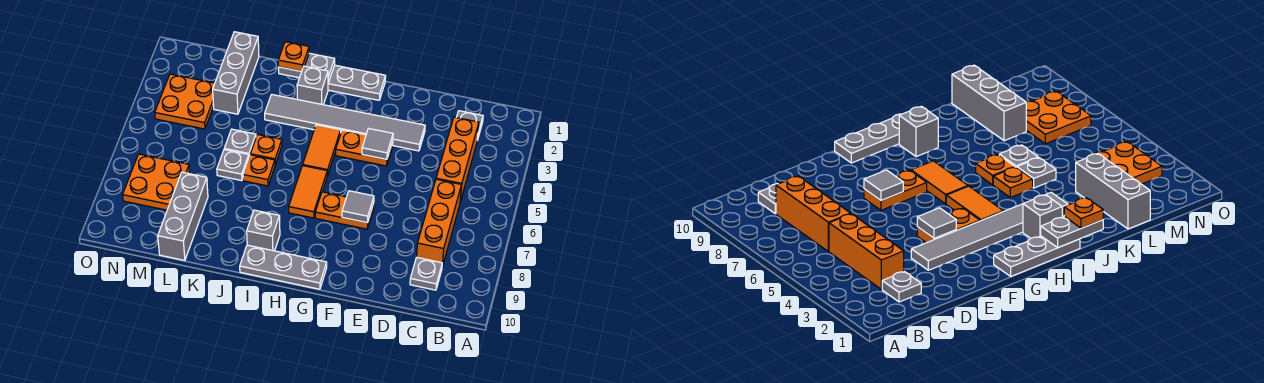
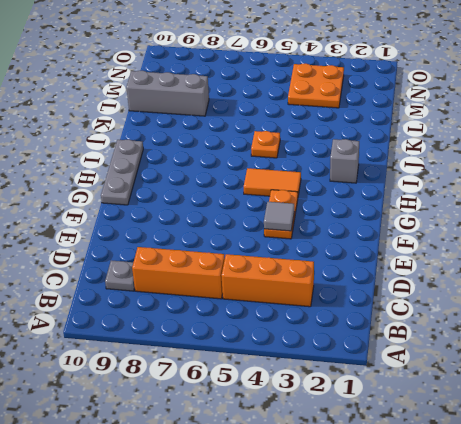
none -> grey 1x1 plate [456,111,483,139]
none -> grey 1x6 tile [265,95,425,151]
none -> orange 1x2 plate [315,192,374,229]

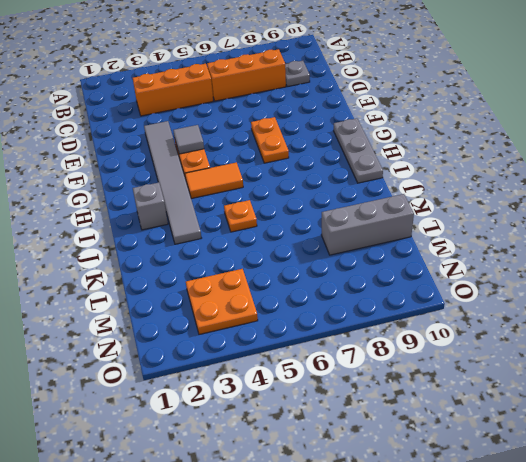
none -> grey 1x1 plate [456,111,483,139]
none -> grey 1x3 plate [328,65,386,100]
none -> orange 1x2 tile [289,166,327,218]

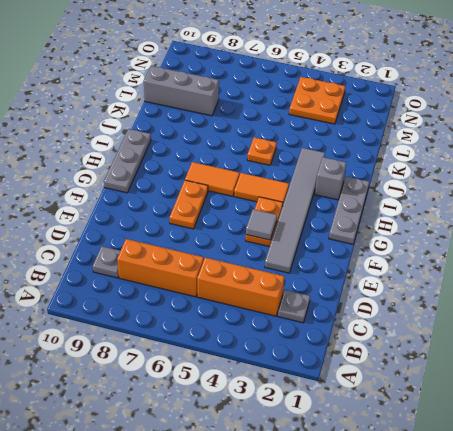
none -> grey 1x1 brick [247,210,280,251]
none -> orange 1x1 plate [243,155,275,186]
none -> grey 1x1 plate [224,129,256,156]

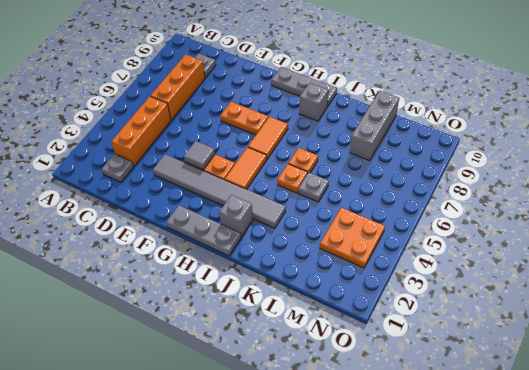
none -> grey 1x1 plate [217,150,249,181]
none -> grey 1x3 brick [213,32,259,114]
none -> orange 2x2 plate [123,154,190,210]

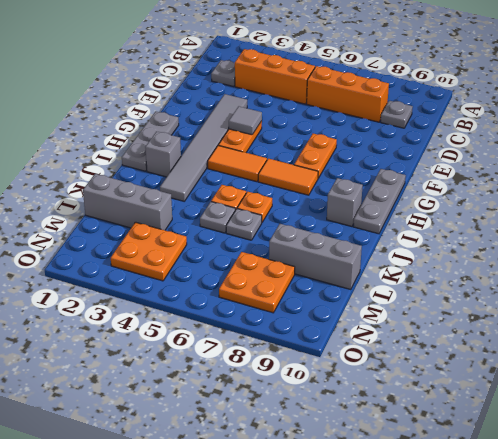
none -> grey 1x1 tile [342,191,374,223]
none -> grey 1x2 plate [278,53,335,83]
none -> orange 1x1 plate [278,42,309,71]

